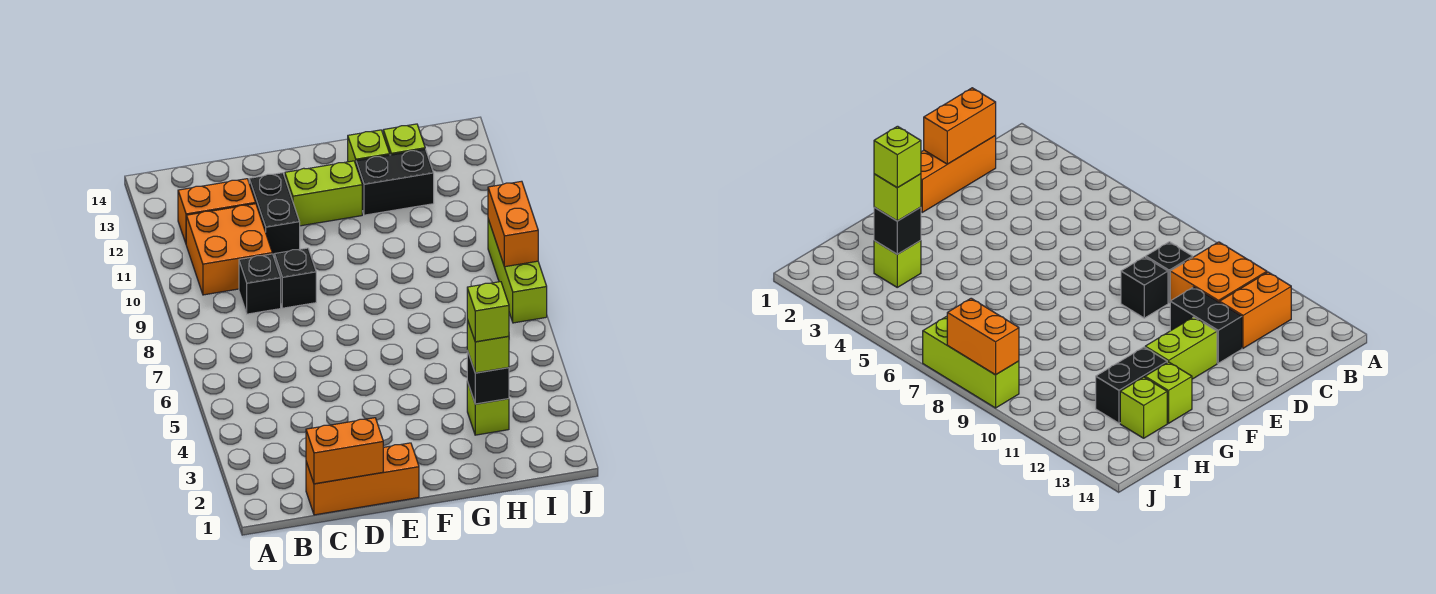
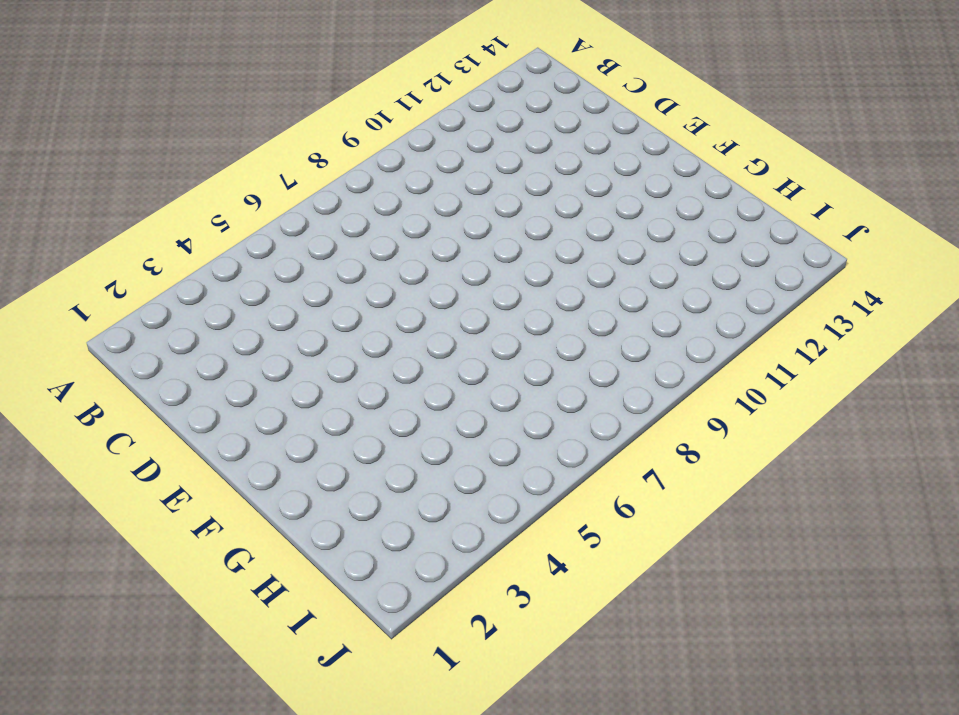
none -> orange 2x2 brick [186,204,272,295]
none -> orange 1x2 brick [178,179,256,243]
none -> orange 1x3 brick [306,443,419,515]

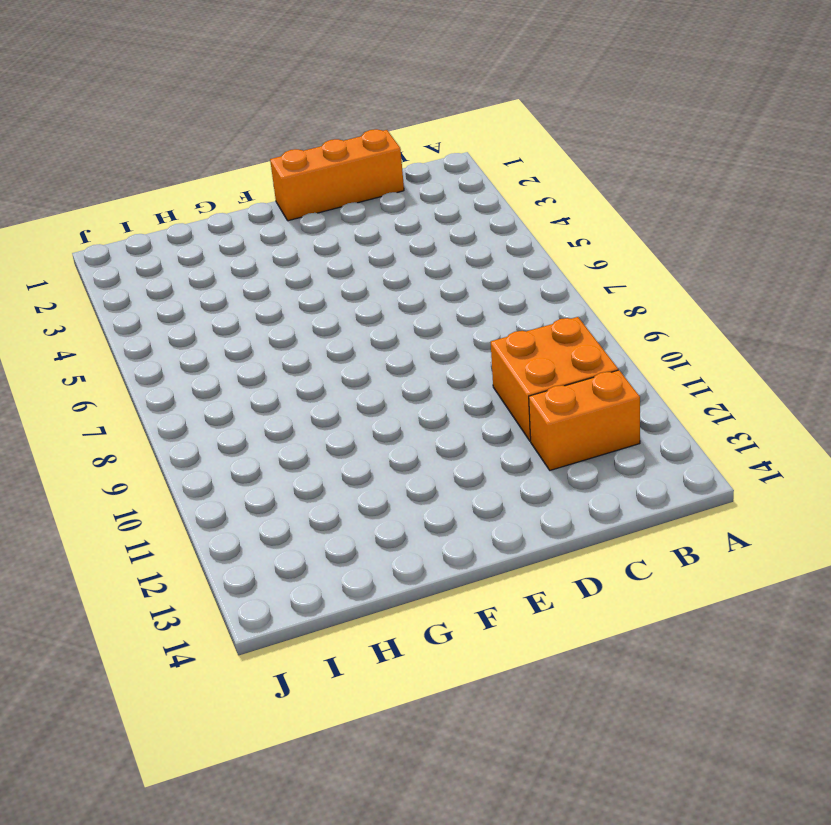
none -> black 1x1 brick [239,254,281,314]
none -> black 1x1 brick [274,248,316,308]
none -> black 1x2 brick [249,173,300,256]

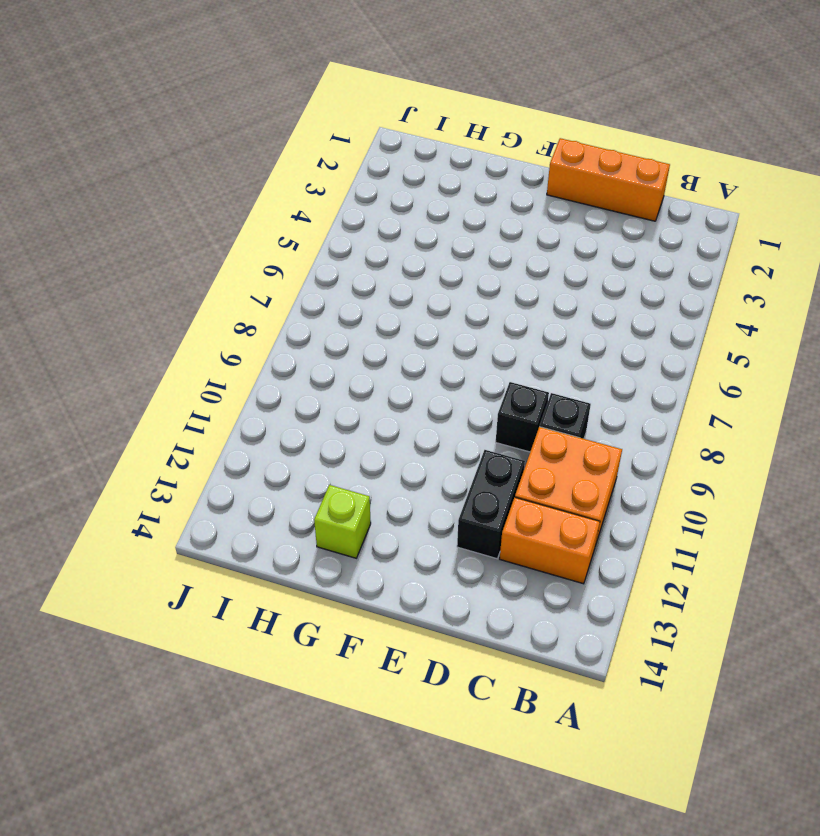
none -> lime 1x2 brick [285,161,362,226]
none -> black 1x2 brick [356,149,434,215]
none -> lime 1x1 brick [467,382,509,435]

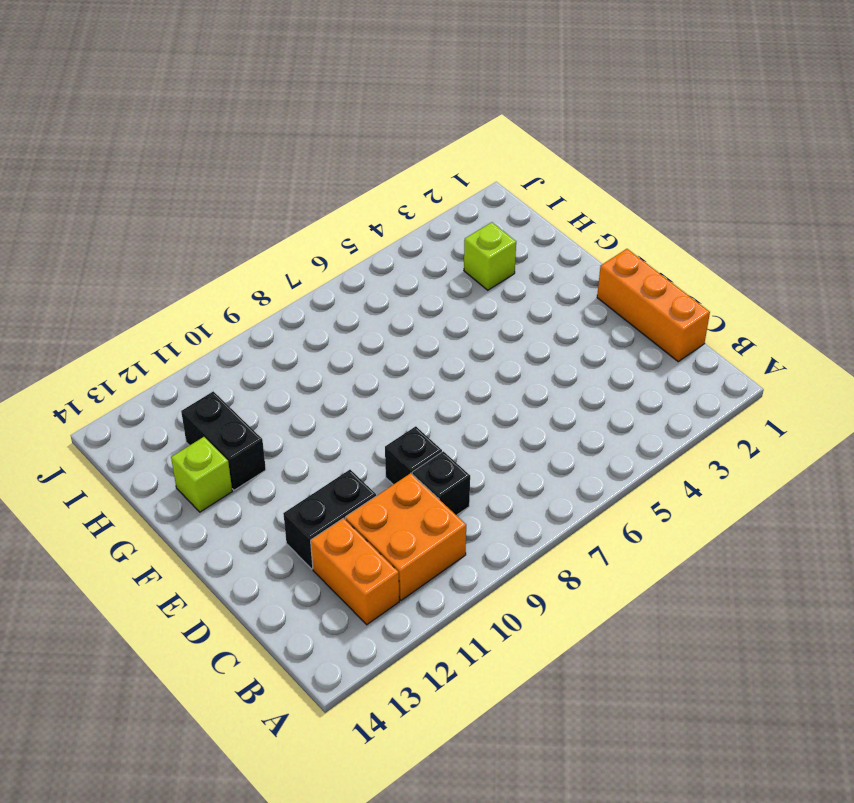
none -> lime 1x2 brick [285,161,362,226]
none -> lime 1x1 brick [383,124,425,155]
none -> lime 1x3 brick [488,219,547,323]

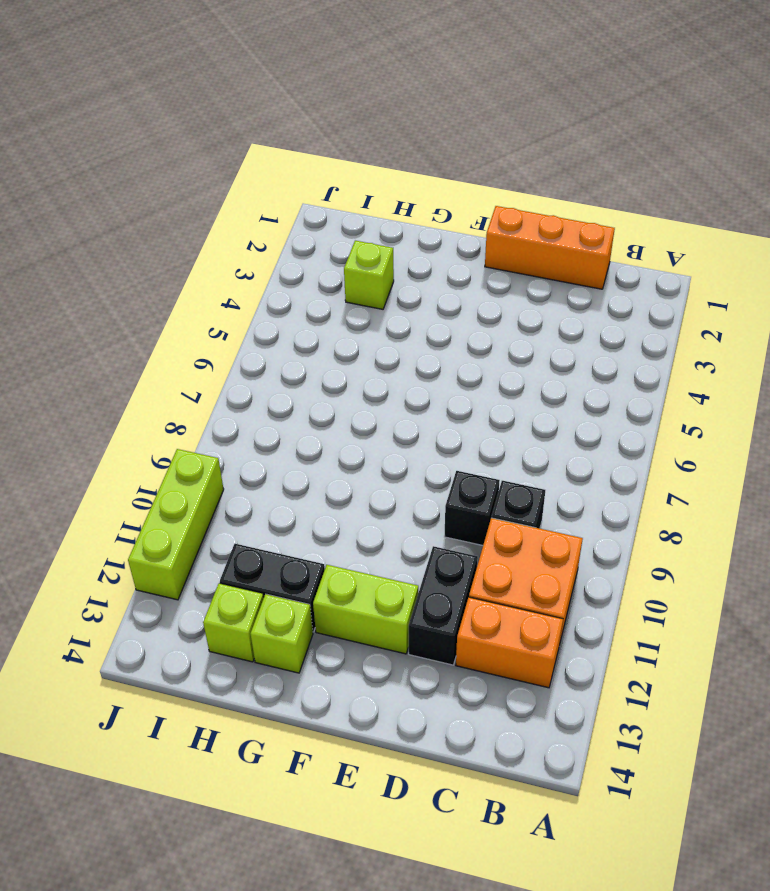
lime 1x3 brick [128,449,224,600] -> lime 1x3 brick moved to [488,219,547,323]
none -> orange 1x2 brick [306,418,383,484]
none -> black 1x1 brick [467,351,509,404]
none -> orange 1x2 brick [488,181,538,267]

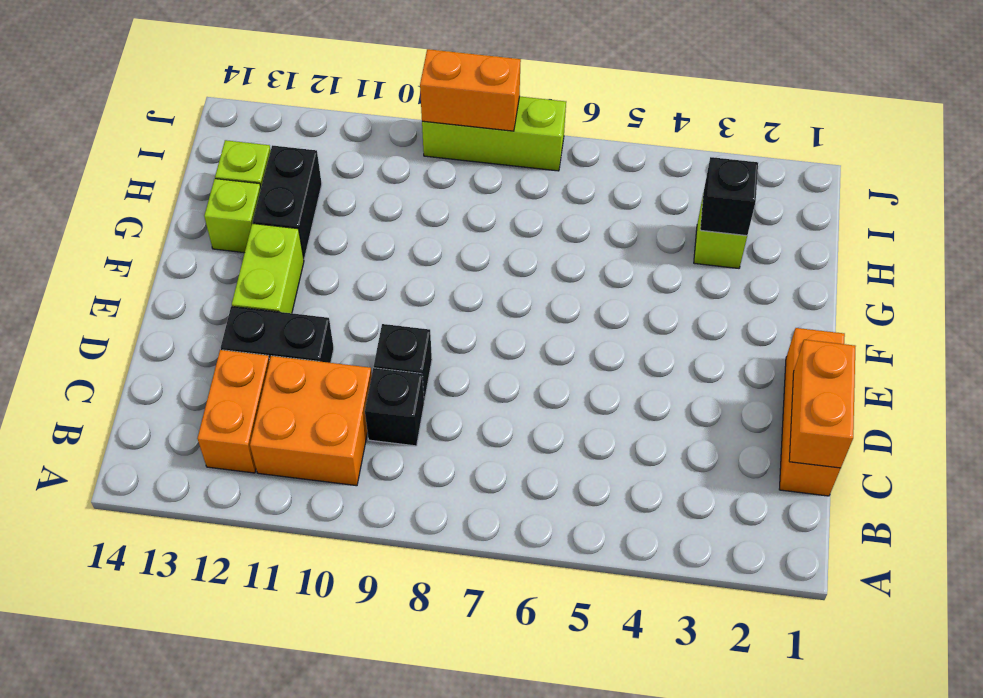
none -> lime 1x1 brick [467,320,509,373]
none -> lime 1x1 brick [467,282,509,342]

